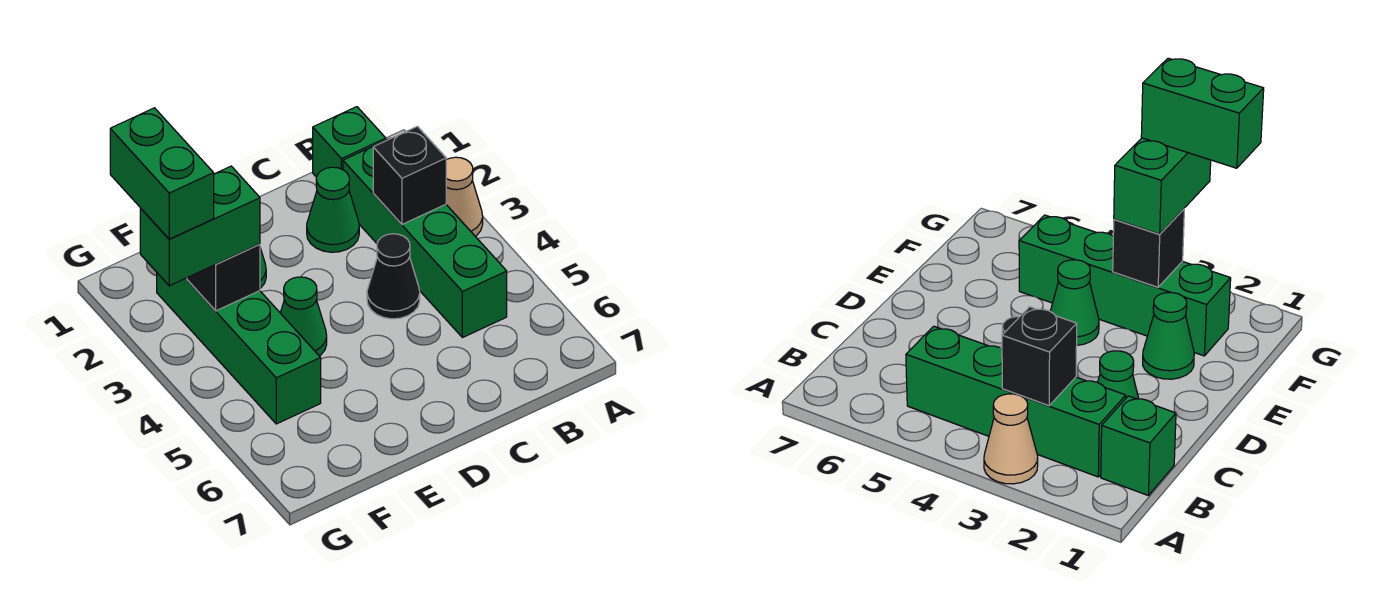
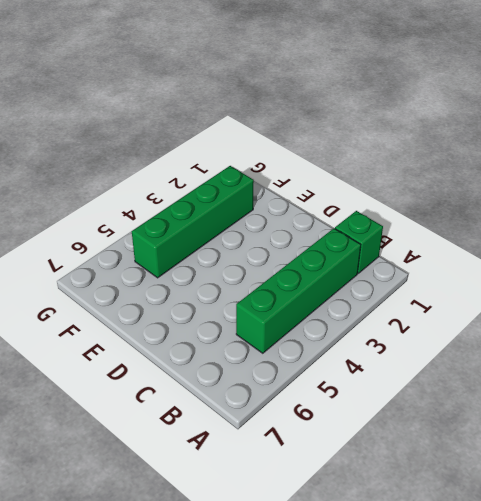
none -> tan 1x1 cone [446,157,483,236]
none -> green 1x1 cone [307,167,359,252]
none -> black 1x1 cone [367,234,420,319]

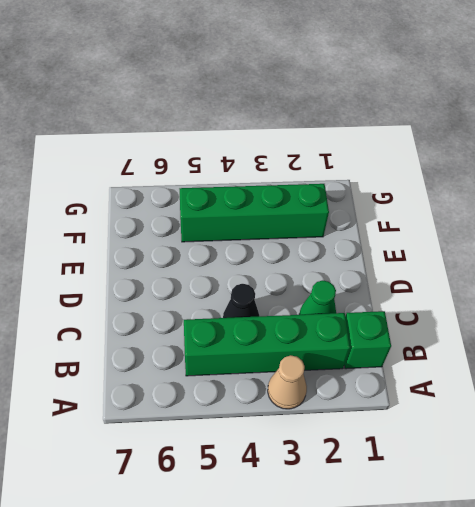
none -> green 1x1 cone [1143,293,1194,379]
none -> green 1x1 cone [281,277,327,356]
none -> black 1x1 brick [373,126,446,224]

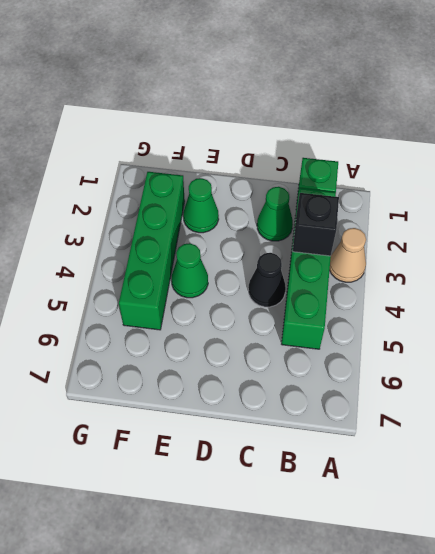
none -> black 1x1 brick [187,244,260,311]
none -> green 1x2 brick [140,166,260,286]
none -> green 1x2 brick [110,108,214,239]

